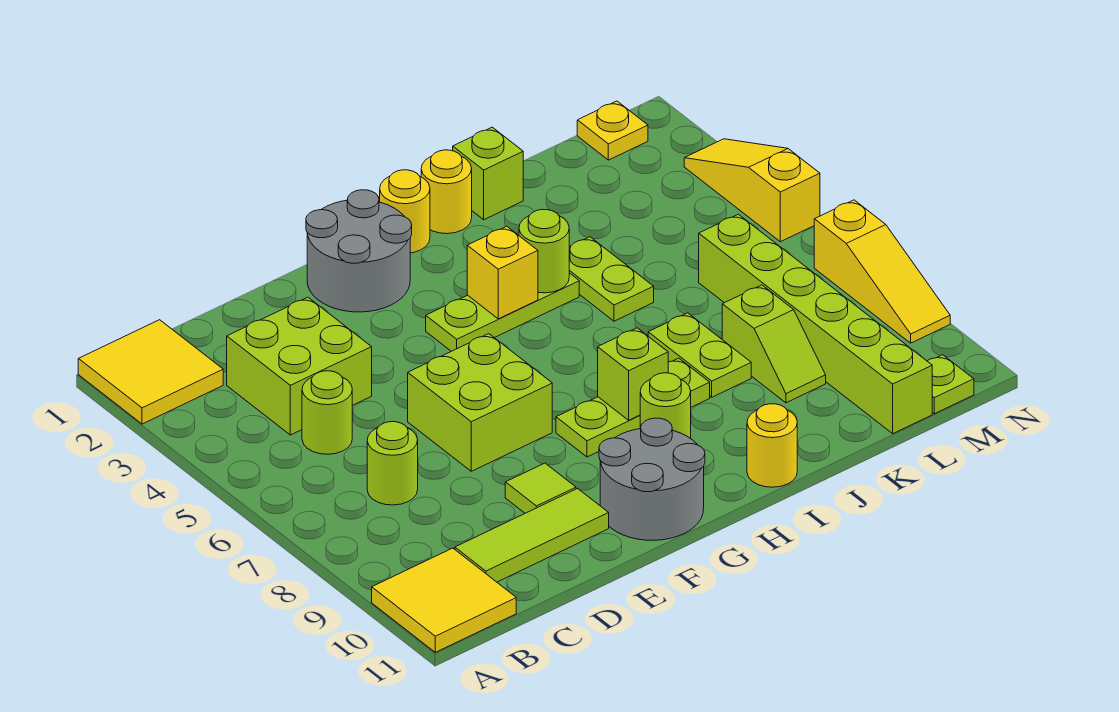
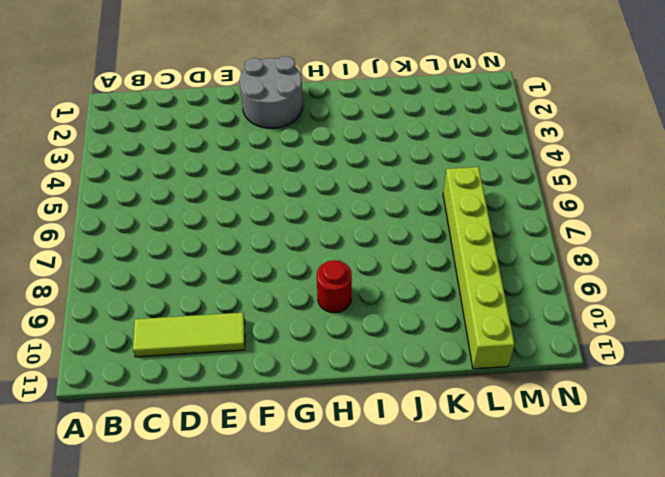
red 1x1 round brick [317,260,352,313] -> lime 1x1 round brick [640,373,691,438]
none -> yellow 2x2 tile [78,320,223,424]
none -> yellow 2x2 tile [372,548,516,652]
none -> lime 2x2 brick [227,297,372,435]

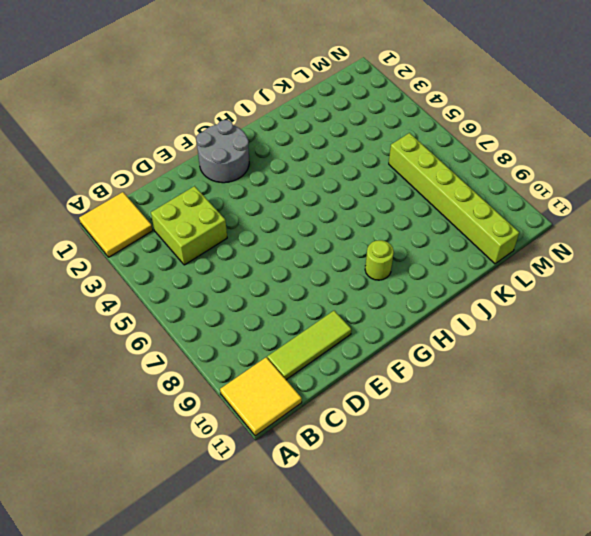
none -> lime 1x1 round brick [302,371,352,454]
none -> lime 1x1 round brick [367,422,418,505]
none -> lime 2x2 brick [408,334,552,471]

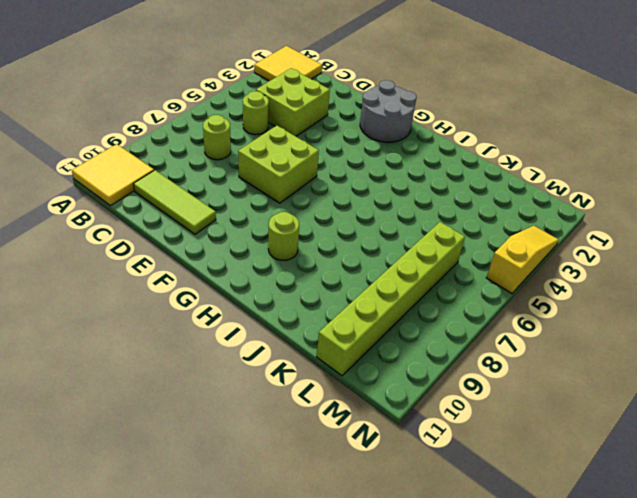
none -> lime 1x1 tile [505,463,576,513]
none -> grey 2x2 round brick [599,418,705,540]
none -> lime 1x3 plate [426,273,579,351]

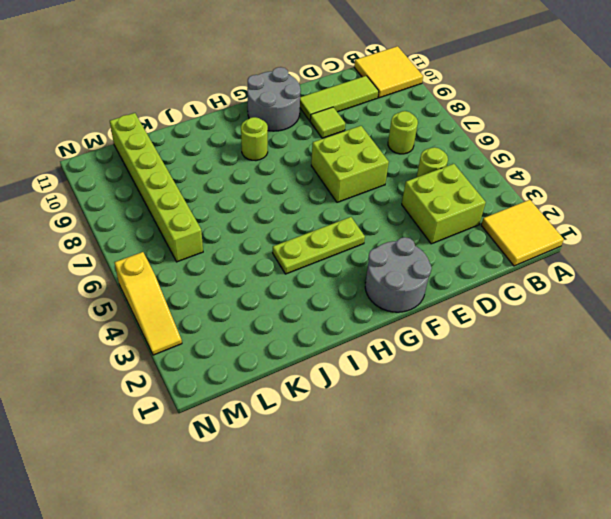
none -> lime 1x3 plate [556,358,710,457]
none -> yellow 1x1 round brick [380,170,430,253]
none -> yellow 1x1 round brick [421,150,472,234]

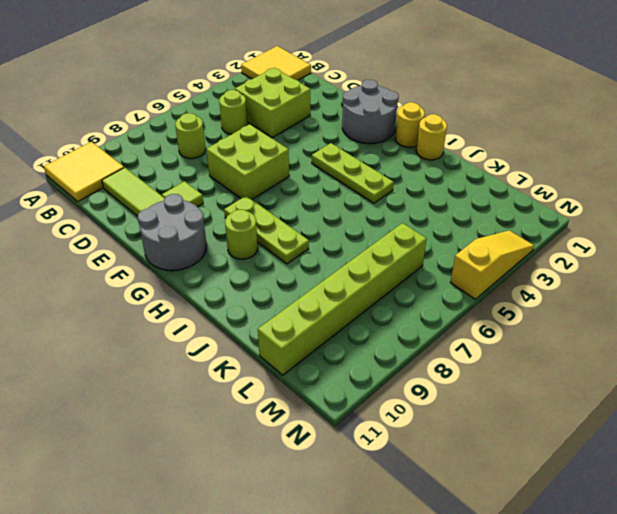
none -> yellow 1x1 round brick [747,404,797,487]
none -> lime 1x1 brick [453,127,523,220]
none -> lime 1x2 plate [569,237,654,321]

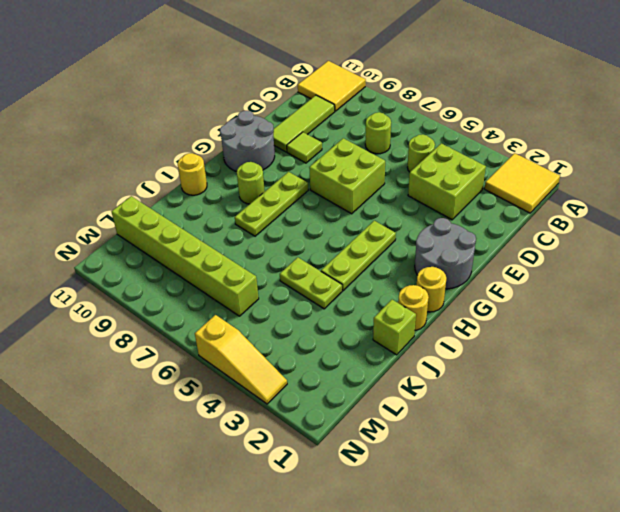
none -> lime 1x2 plate [648,313,751,397]
none -> lime 1x2 slope [722,285,826,403]
none -> yellow 1x1 plate [577,101,648,160]

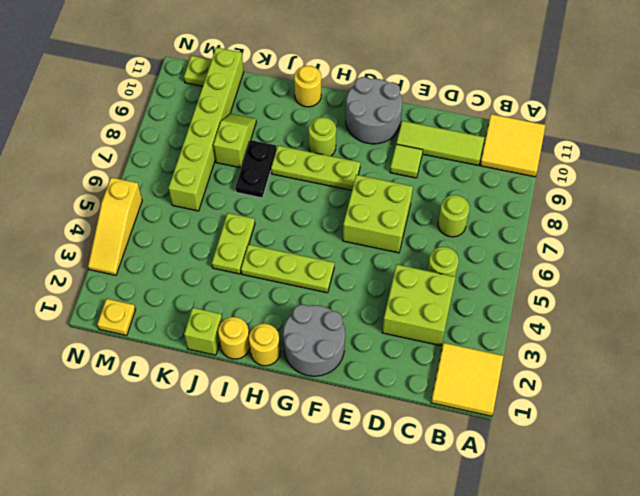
black 1x2 plate [235,140,277,198] -> lime 1x2 plate [648,313,751,397]
none -> yellow 1x3 slope [814,200,950,343]
none -> yellow 1x1 brick [467,226,538,319]
none -> lime 1x1 brick [598,328,668,420]

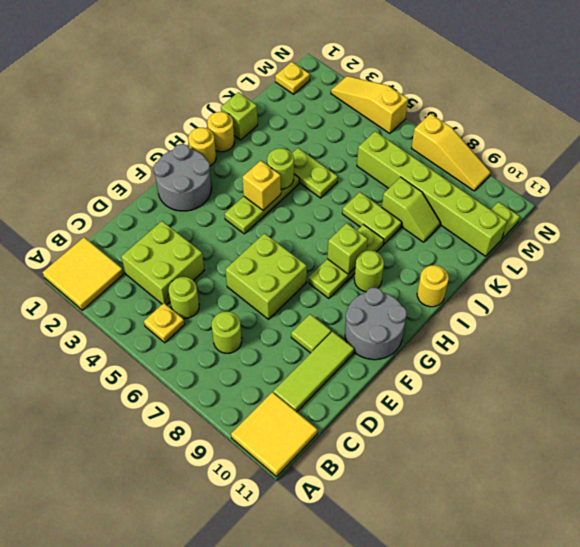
yellow 1x1 plate [144,303,185,343] -> none

